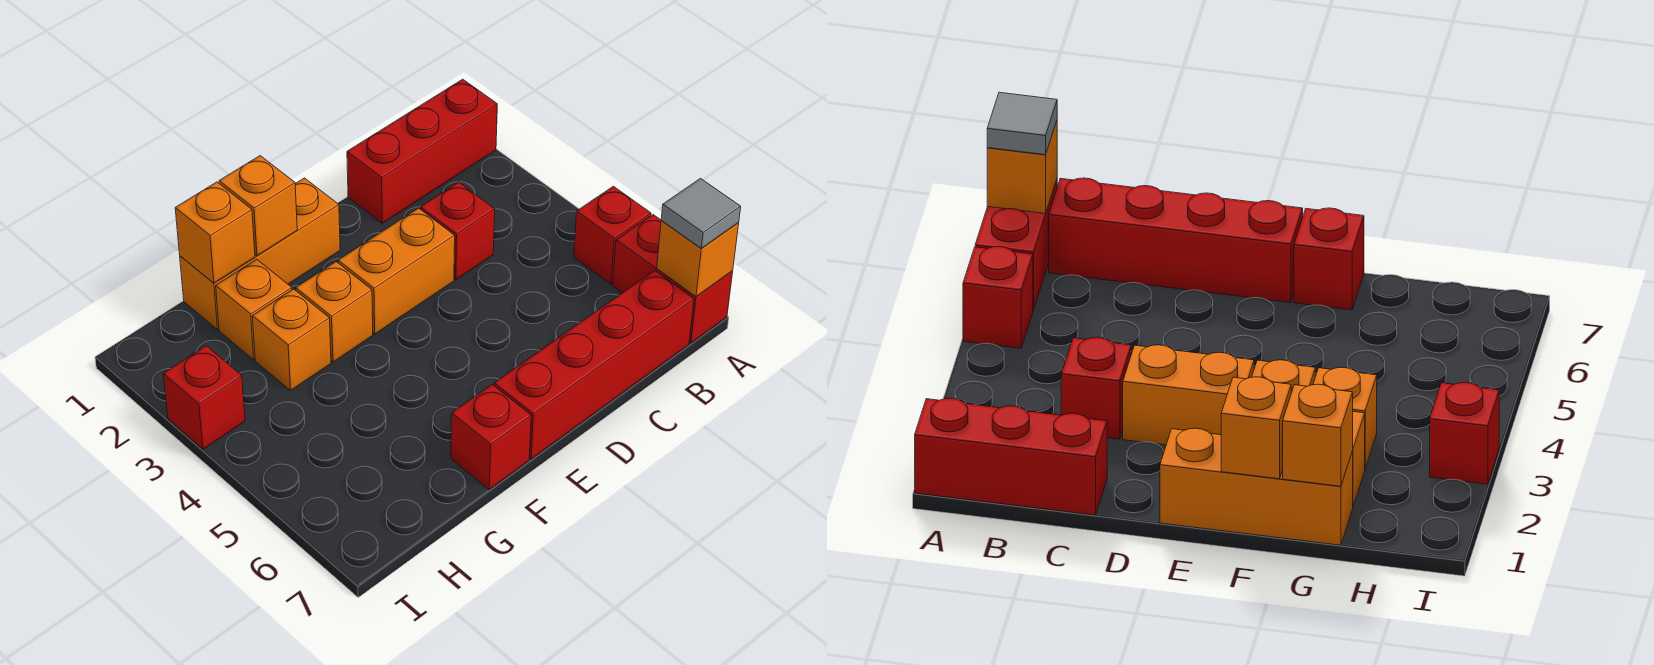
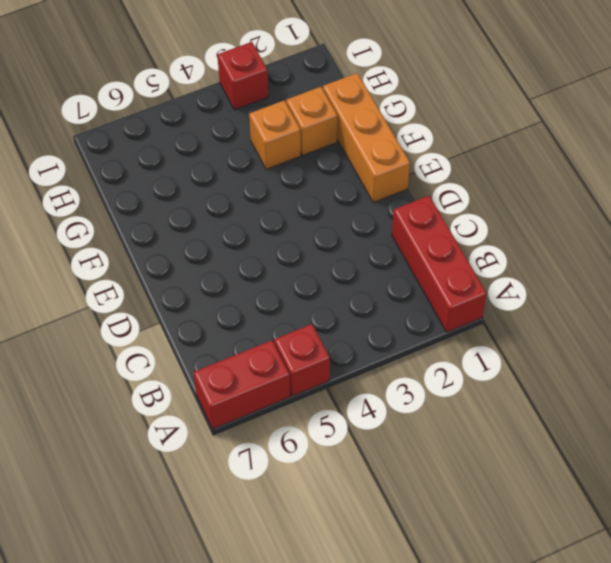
none -> red 1x4 brick [494,270,694,459]
none -> red 1x1 brick [421,182,495,280]
none -> orange 1x2 brick [338,208,455,334]

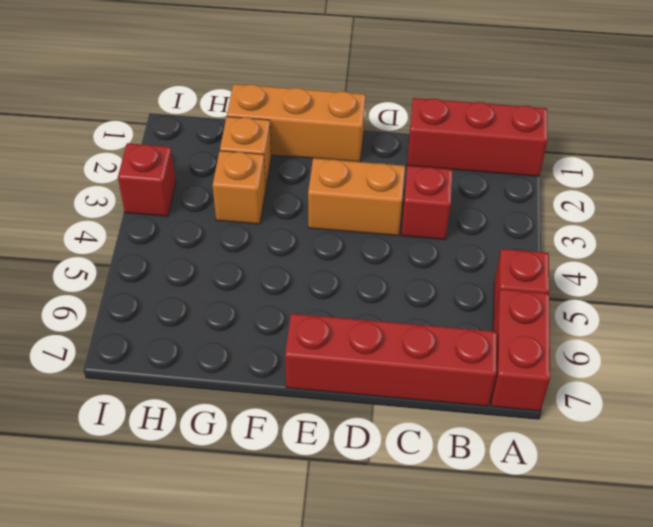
none -> orange 1x1 brick [296,262,373,362]
none -> red 1x1 brick [451,385,531,489]
none -> orange 1x1 brick [657,220,739,297]

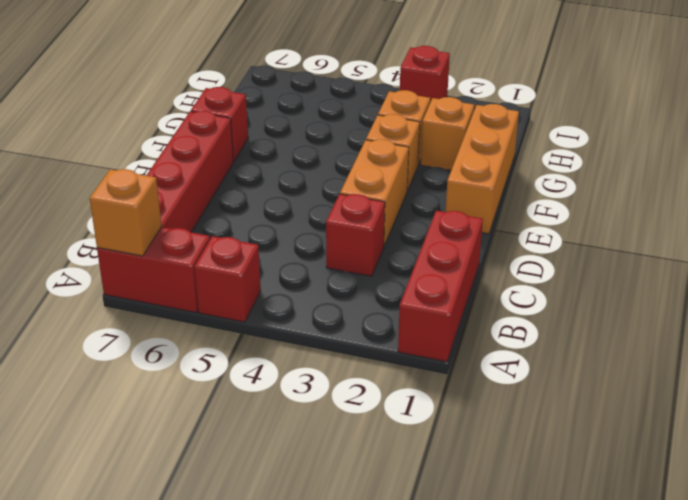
none -> orange 1x1 brick [219,156,297,256]
none -> orange 1x1 brick [175,182,255,283]
none -> grey 1x1 tile [661,179,741,249]

